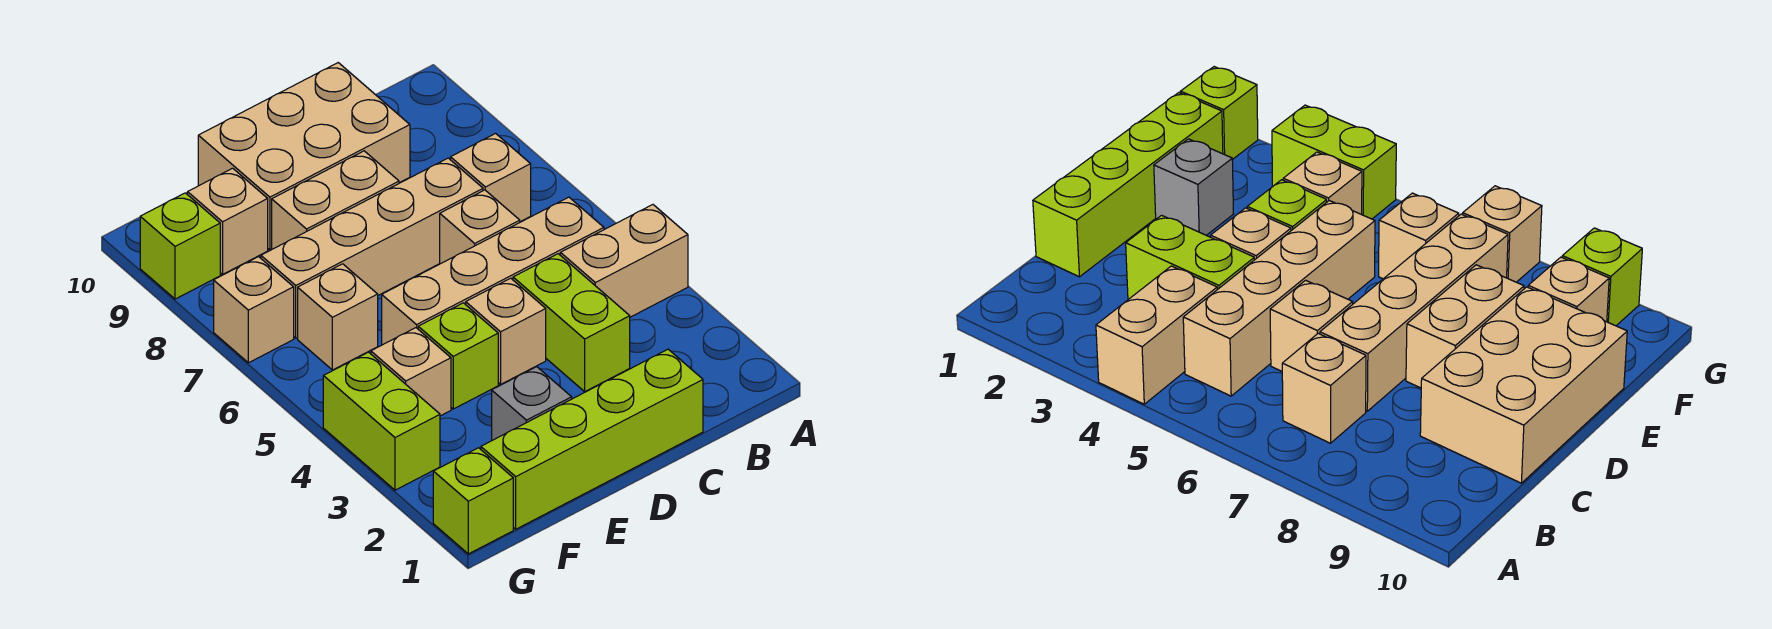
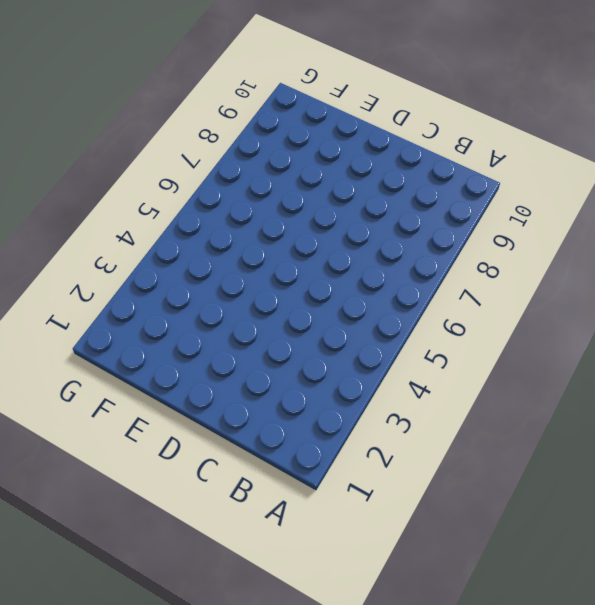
none -> tan 1x2 brick [560,205,688,317]
none -> tan 1x4 brick [382,197,604,345]
none -> tan 1x1 brick [451,134,531,222]

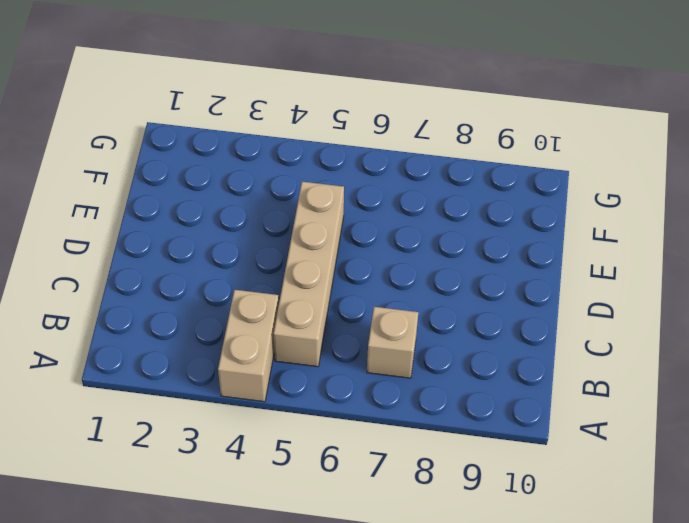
none -> lime 1x4 brick [481,349,703,529]
none -> lime 1x2 brick [513,254,630,391]
none -> tan 1x1 brick [440,190,520,264]

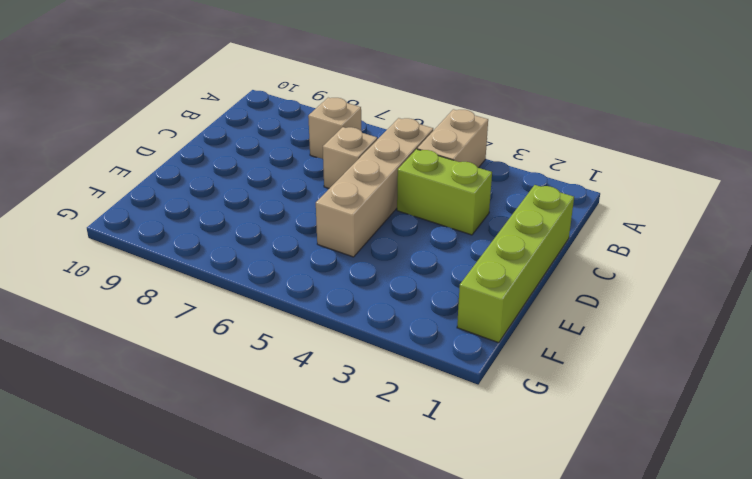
none -> tan 1x4 brick [261,158,483,338]
none -> tan 2x3 brick [198,63,410,250]
none -> tan 1x1 brick [466,278,546,384]

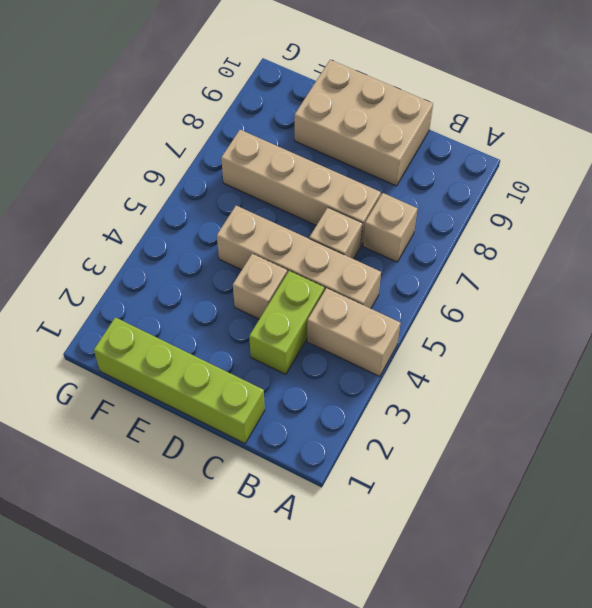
none -> tan 1x2 brick [272,151,399,249]
none -> grey 1x1 brick [492,367,572,440]
none -> lime 1x1 brick [418,303,498,409]

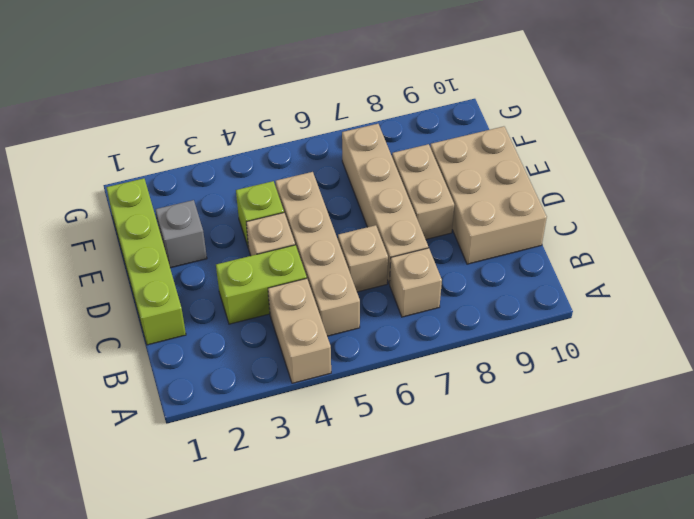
none -> tan 1x1 brick [371,328,451,416]
none -> tan 1x1 brick [298,264,378,370]
none -> tan 1x1 brick [188,168,268,274]

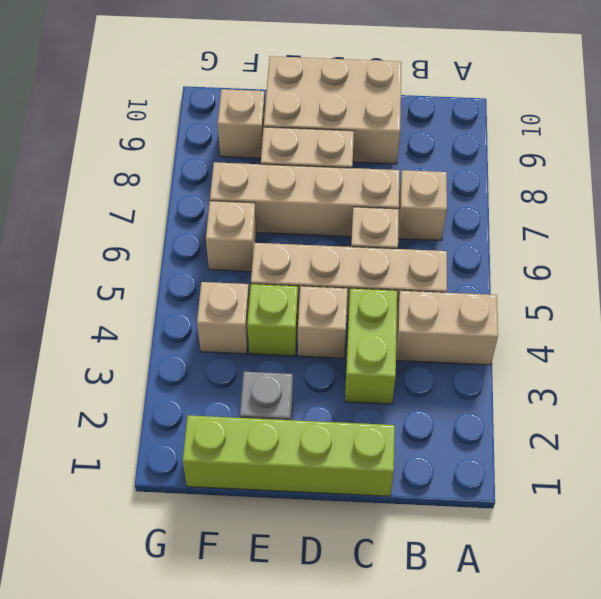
none -> lime 1x1 brick [433,448,513,554]
none -> lime 1x2 brick [323,352,440,490]
none -> tan 1x1 brick [214,257,294,363]

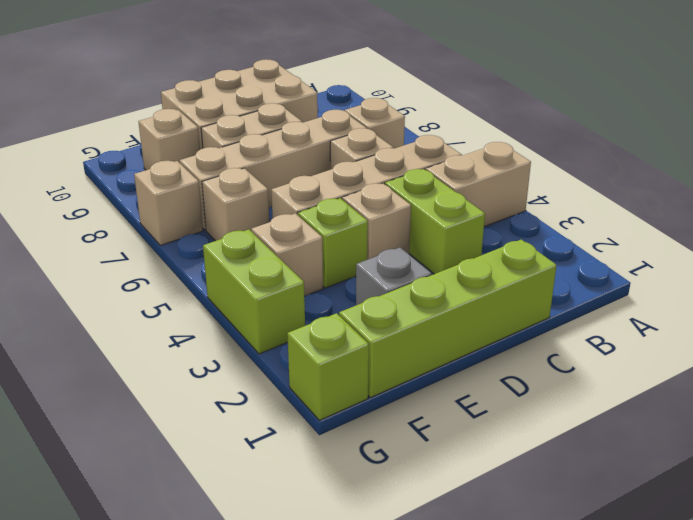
none -> lime 1x1 brick [140,193,220,299]

